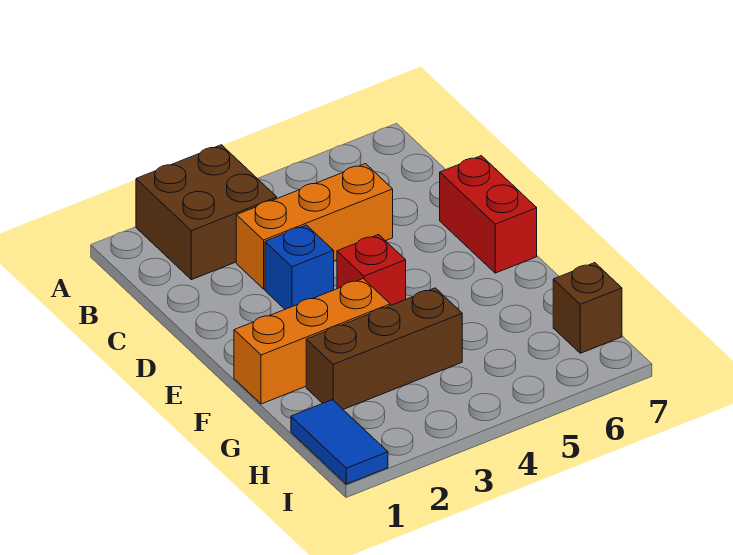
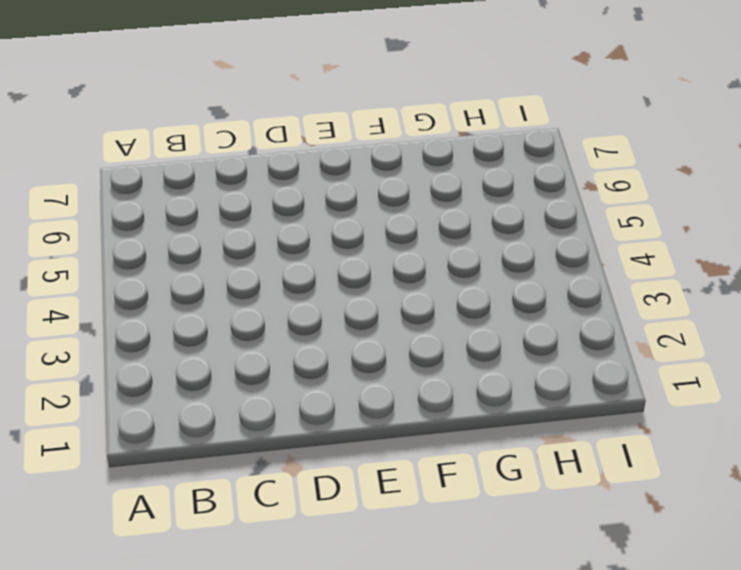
none -> brown 2x2 brick [136,145,277,280]
none -> orange 1x3 brick [236,164,393,289]

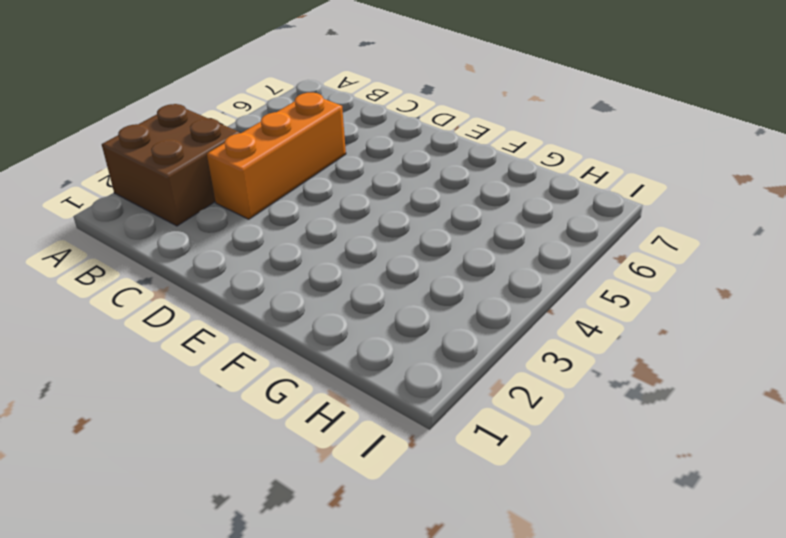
none -> blue 1x1 brick [265,225,334,309]
none -> red 1x2 brick [440,156,537,273]

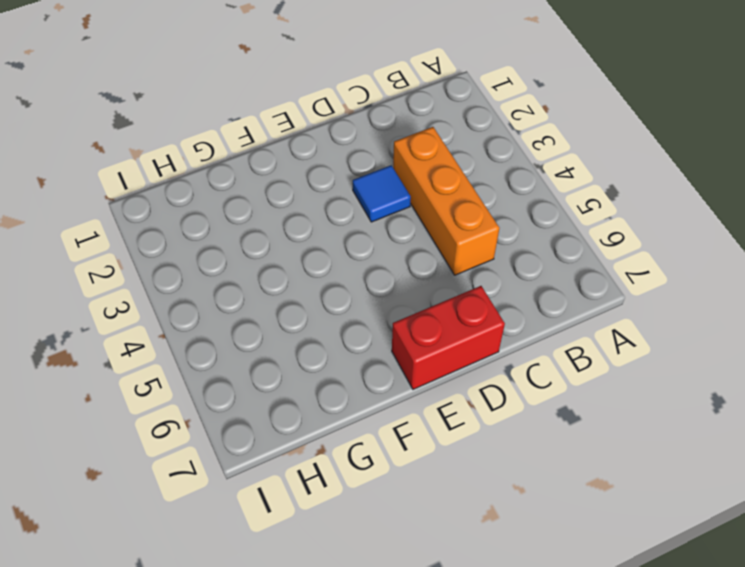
blue 1x1 tile [353,165,411,222] -> blue 1x1 brick [265,225,334,309]
none -> brown 2x2 brick [136,145,277,280]
none -> red 1x1 brick [337,235,406,305]

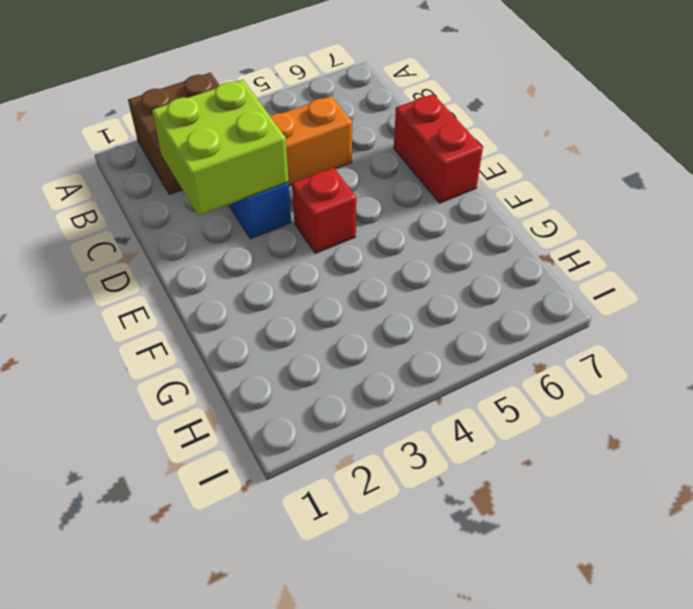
lime 2x2 brick [152,80,289,216] -> none
none -> orange 1x3 brick [234,279,390,404]
none -> brown 1x3 brick [306,288,462,409]

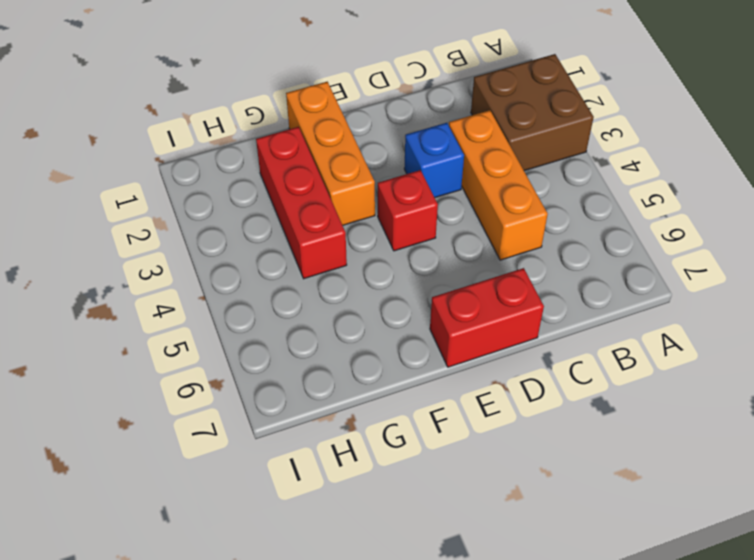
red 1x3 brick [256,127,347,279] -> brown 1x3 brick [306,288,462,409]
none -> blue 1x2 tile [291,400,388,484]
none -> brown 1x1 brick [553,263,622,353]

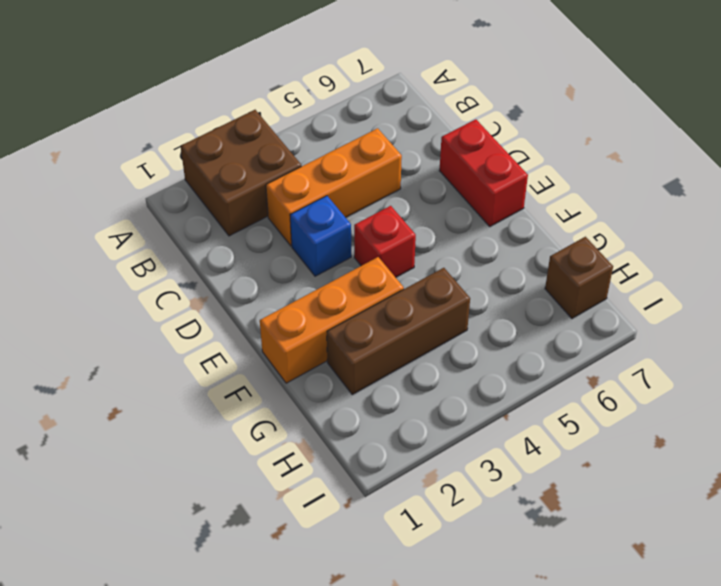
none -> blue 1x2 tile [291,400,388,484]

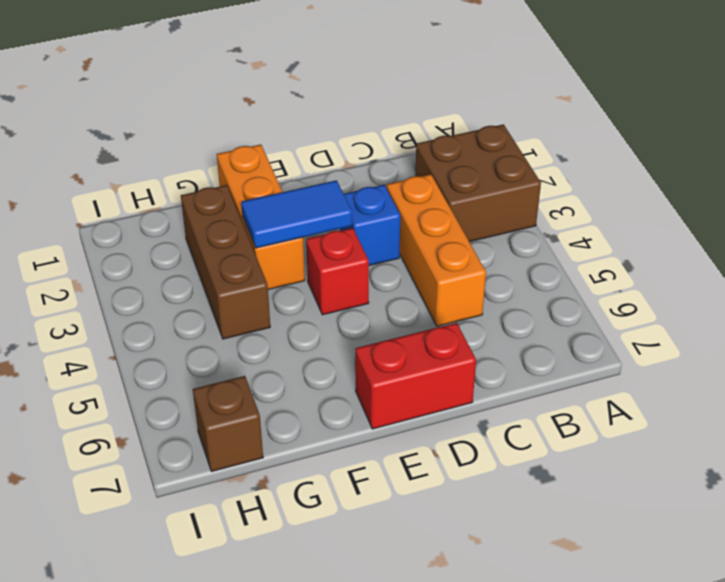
blue 1x2 tile [241,180,352,248] -> blue 1x2 tile moved to [291,400,388,484]

